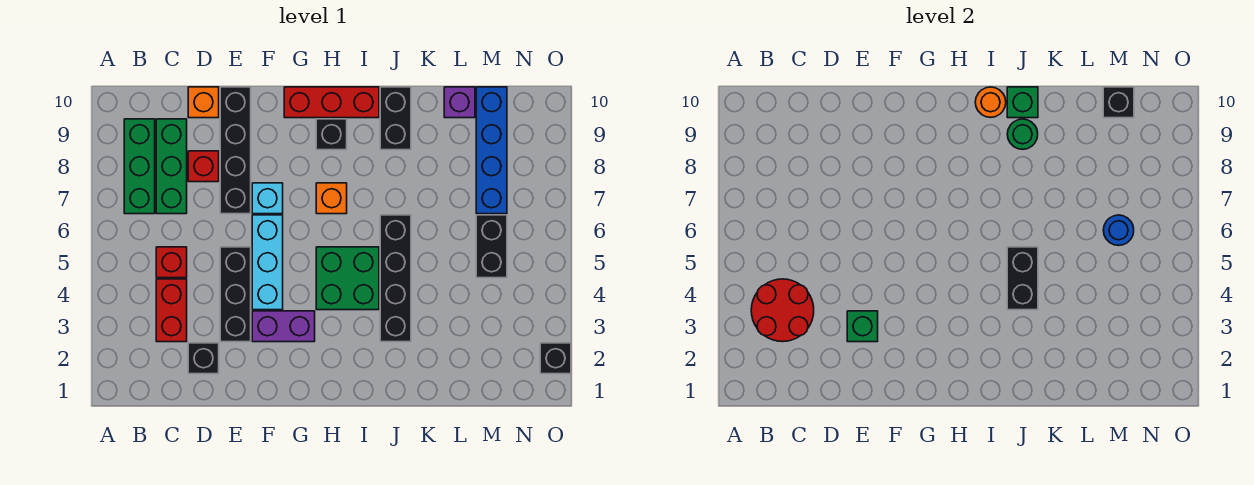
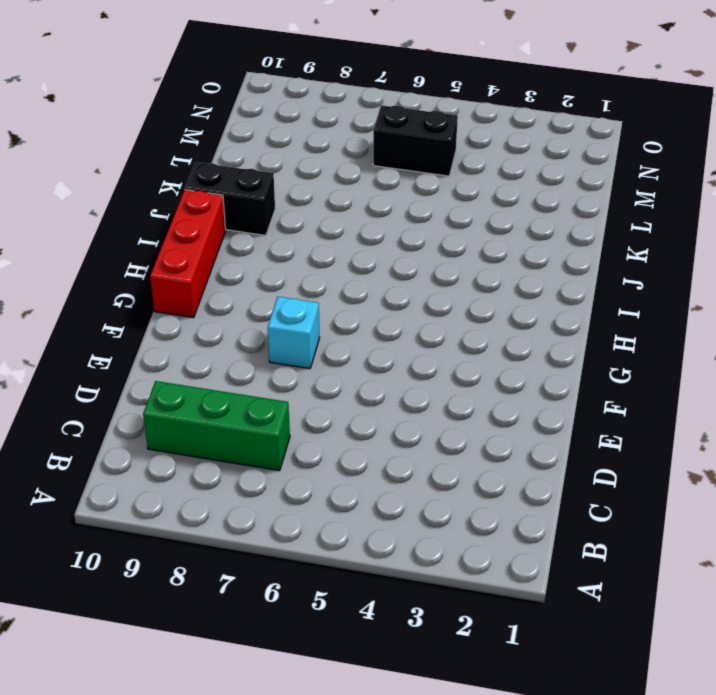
none -> green 1x3 brick [124,119,155,214]
none -> red 1x2 brick [156,279,187,342]
none -> red 1x1 brick [156,247,187,278]
none -> black 1x1 brick [188,343,219,374]

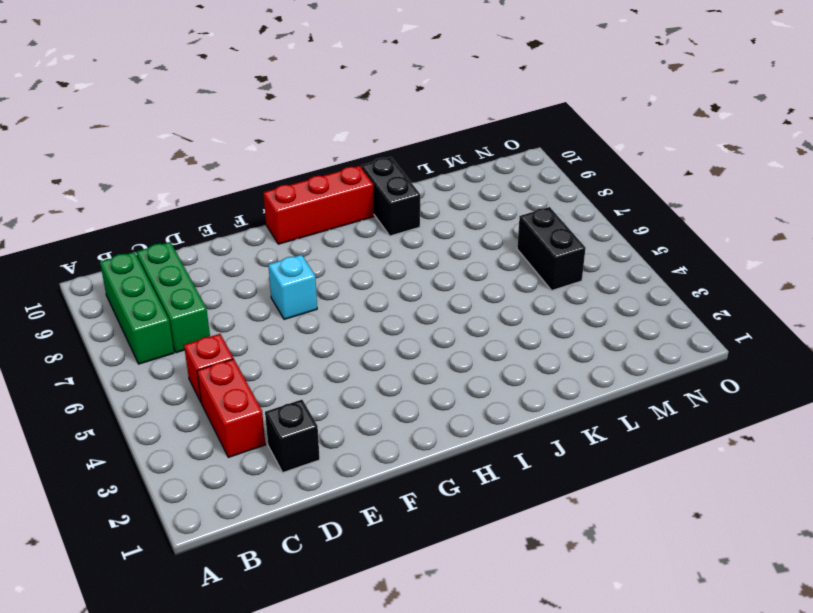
none -> red 1x1 brick [188,151,219,182]
none -> orange 1x1 brick [188,87,219,118]
none -> black 1x3 brick [220,247,251,342]
none -> black 1x4 brick [220,87,251,214]

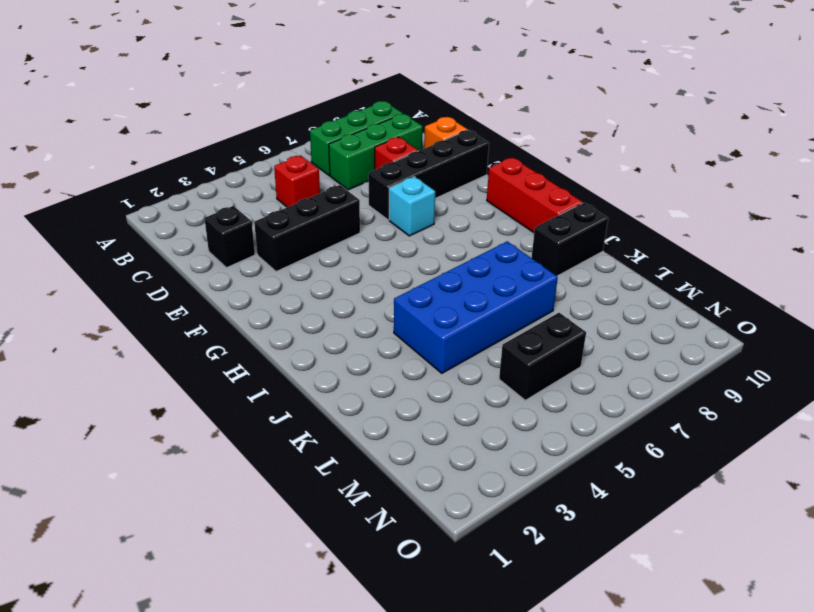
blue 2x4 brick [394,241,558,373] -> black 1x4 brick [380,215,411,342]
none -> red 1x2 brick [156,279,187,342]
none -> purple 1x2 brick [252,311,315,342]
none -> cyan 1x3 brick [252,215,283,310]
none -> green 2x2 brick [316,247,379,310]

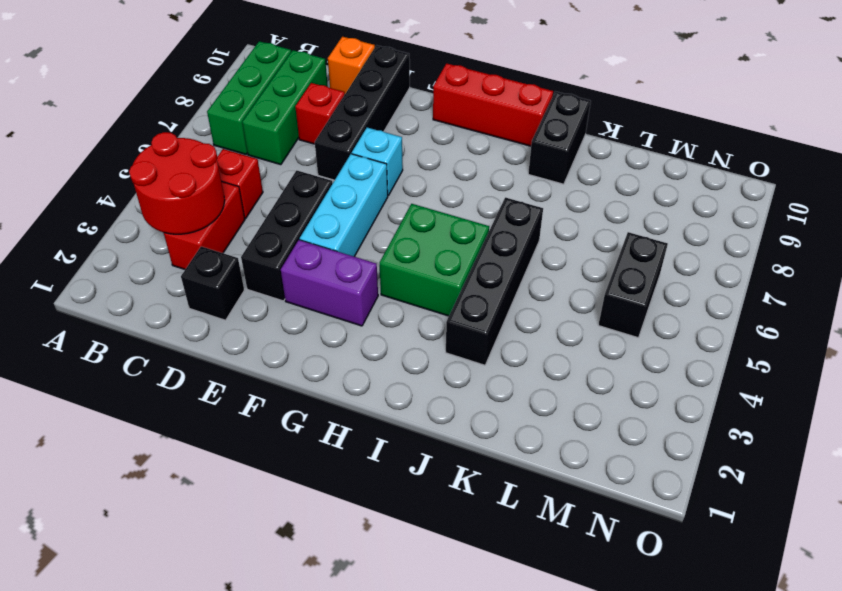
none -> orange 1x1 brick [316,183,347,214]
none -> black 1x1 brick [316,119,347,150]
none -> purple 1x1 brick [444,87,475,118]
none -> blue 1x4 brick [476,87,507,214]

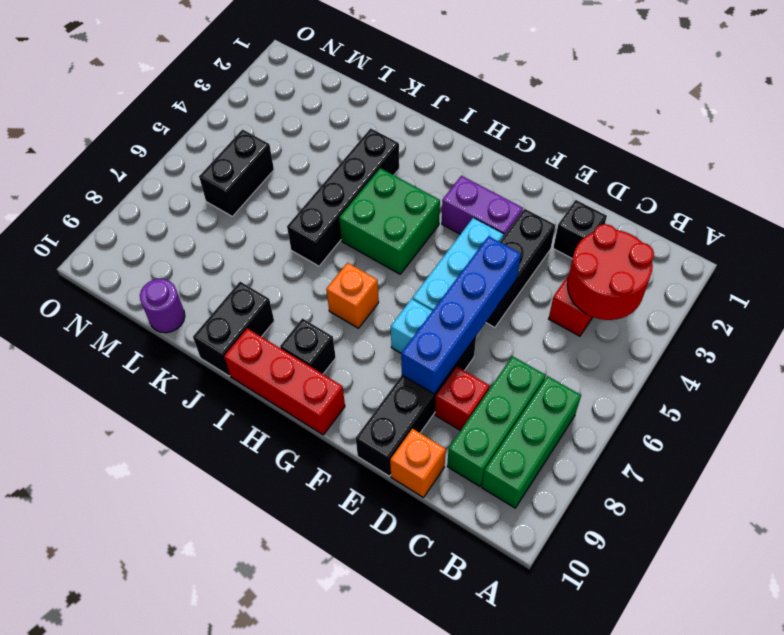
blue 1x4 brick [401,236,521,394] -> blue 1x4 brick moved to [476,87,507,214]
purple 1x1 round brick [140,279,185,333] -> purple 1x1 brick [444,87,475,118]
none -> red 1x1 brick [156,247,187,278]
none -> black 1x1 brick [540,343,571,374]
none -> green 1x1 brick [847,311,878,342]
none -> orange 1x1 round brick [975,87,1006,117]

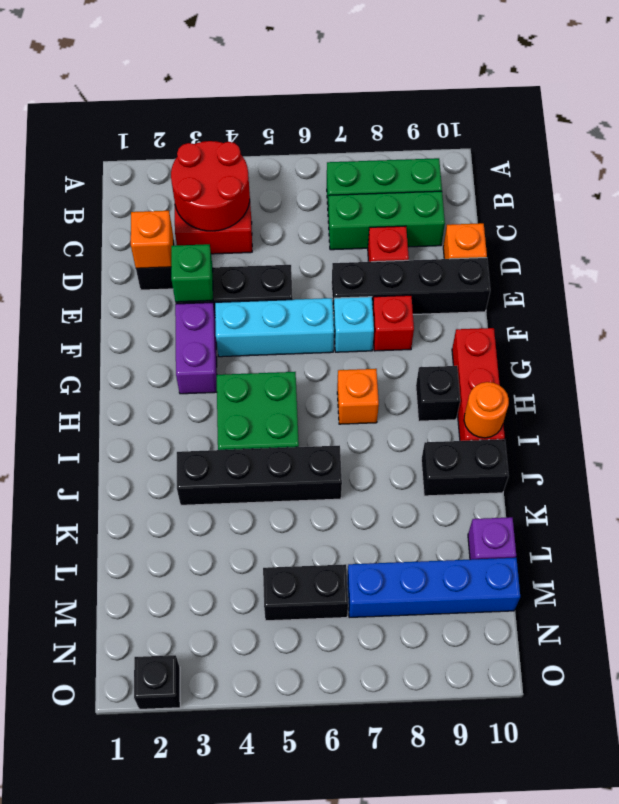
orange 1x1 brick [131,211,173,268] -> none
red 1x1 brick [373,295,414,351] -> red 1x1 brick moved to [156,247,187,278]
none -> black 1x2 brick [1007,247,1038,310]
none -> green 1x1 round brick [1007,119,1038,149]
none -> green 1x1 brick [1007,87,1038,118]
none -> blue 1x1 round brick [1103,215,1134,246]

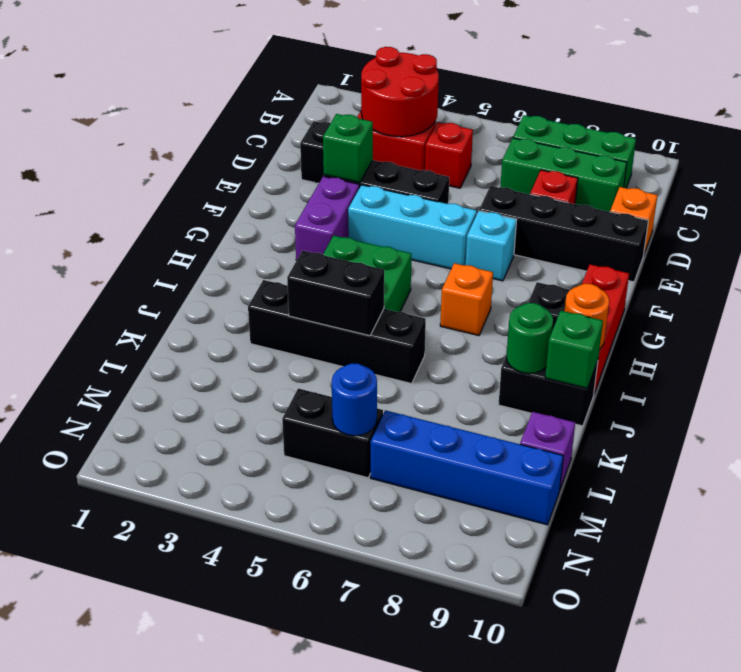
none -> black 1x1 brick [540,343,571,374]
none -> black 1x1 brick [1103,87,1134,118]

